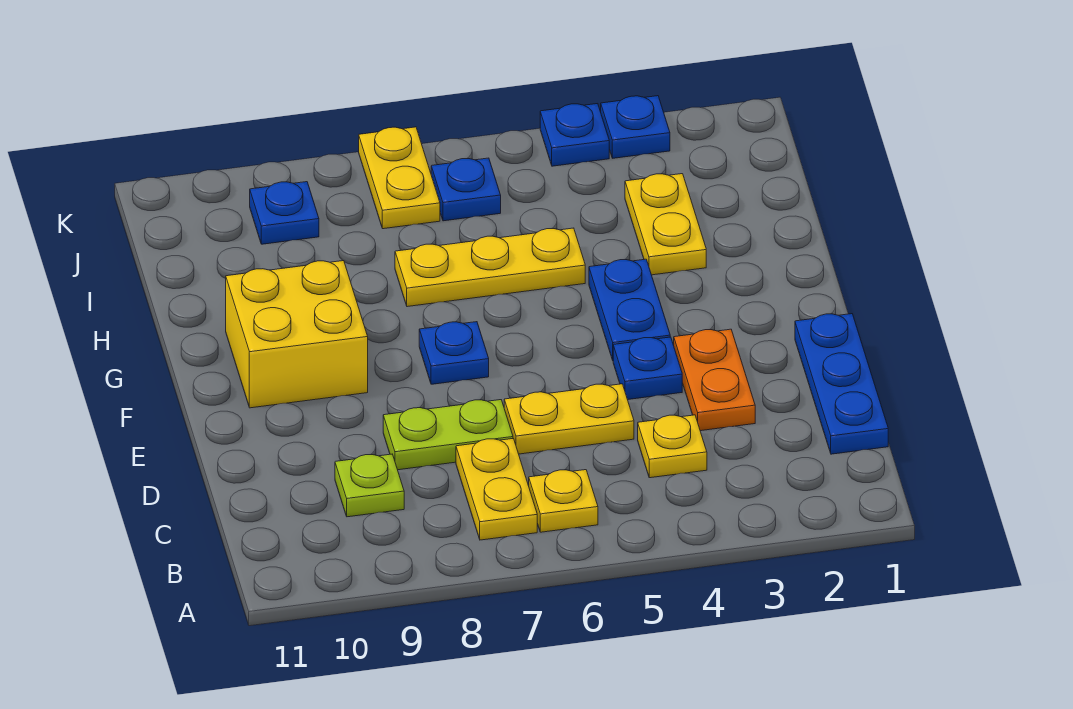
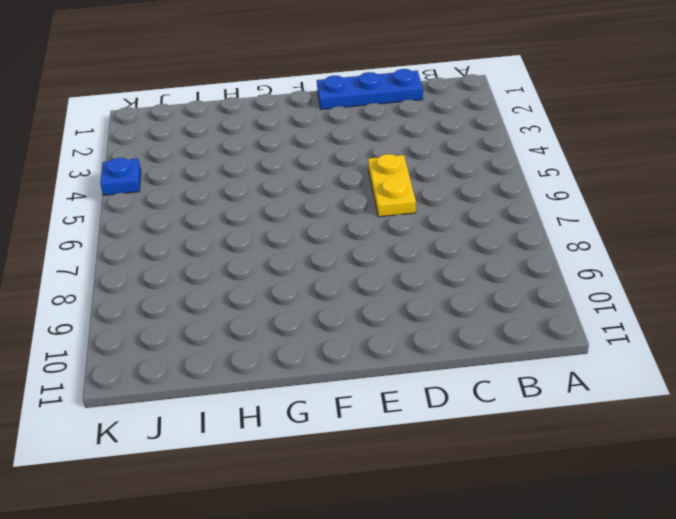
none -> yellow 1x1 plate [529,470,598,532]
none -> yellow 1x2 plate [456,439,537,540]
none -> yellow 1x1 plate [638,415,707,478]

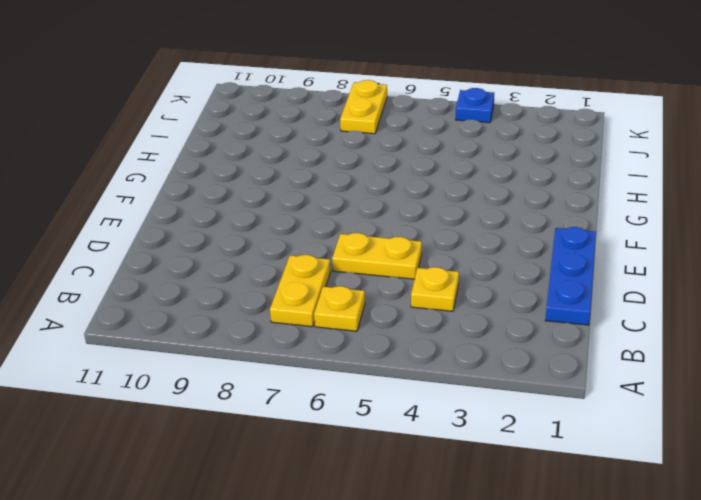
none -> lime 1x1 plate [335,454,404,517]
none -> orange 1x2 plate [674,329,755,431]
none -> lime 1x2 plate [383,400,513,470]

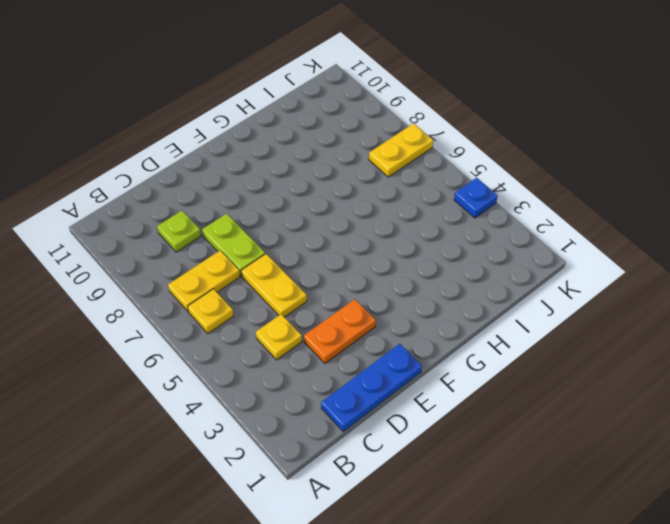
none -> blue 1x1 plate [613,337,682,400]
none -> blue 1x2 plate [589,259,670,360]
none -> blue 1x1 plate [419,322,489,384]

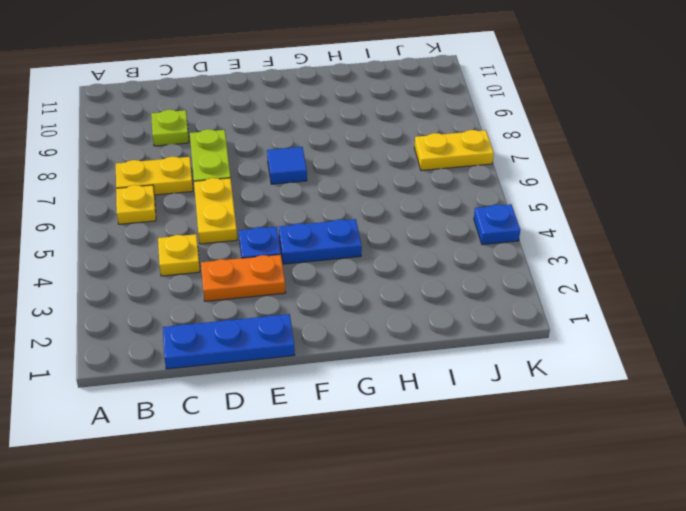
blue 1x1 tile [267,147,307,184] -> blue 1x1 plate [419,322,489,384]
none -> yellow 2x2 brick [226,261,368,408]
none -> yellow 1x2 plate [625,174,706,275]
none -> yellow 1x3 plate [395,228,585,307]

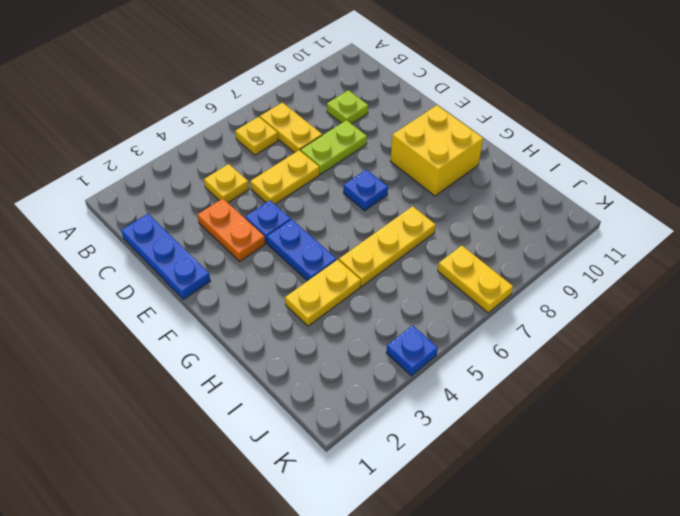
yellow 1x2 plate [285,260,361,326] -> yellow 1x2 plate turned to [625,174,706,275]
none -> blue 1x1 plate [431,158,501,221]
none -> blue 1x1 plate [250,182,319,244]
none -> blue 1x1 plate [601,96,670,158]

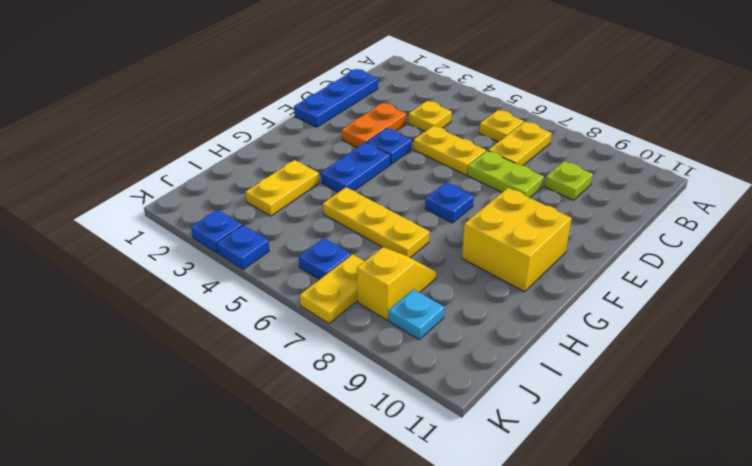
yellow 1x2 slope [357,247,436,320] -> none
cyan 1x1 plate [389,289,444,340] -> blue 1x1 plate [250,182,319,244]

